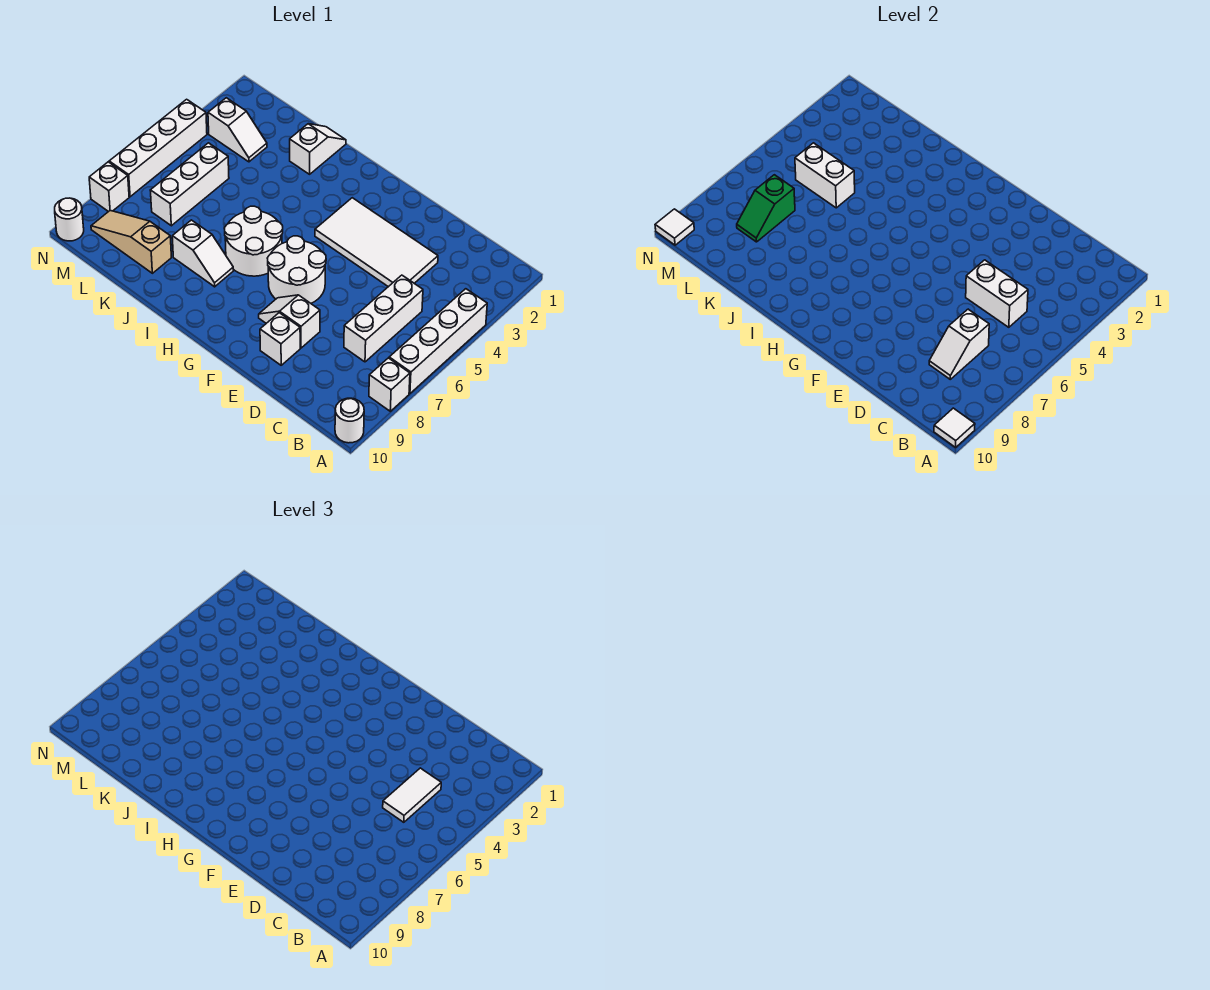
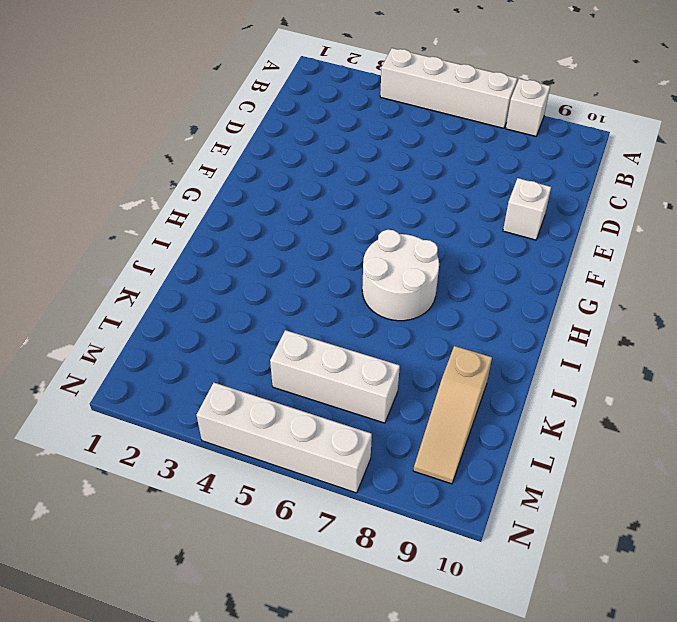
none -> white 1x1 round brick [335,398,364,443]
none -> white 1x3 brick [344,275,423,362]
none -> white 2x4 tile [315,198,438,287]

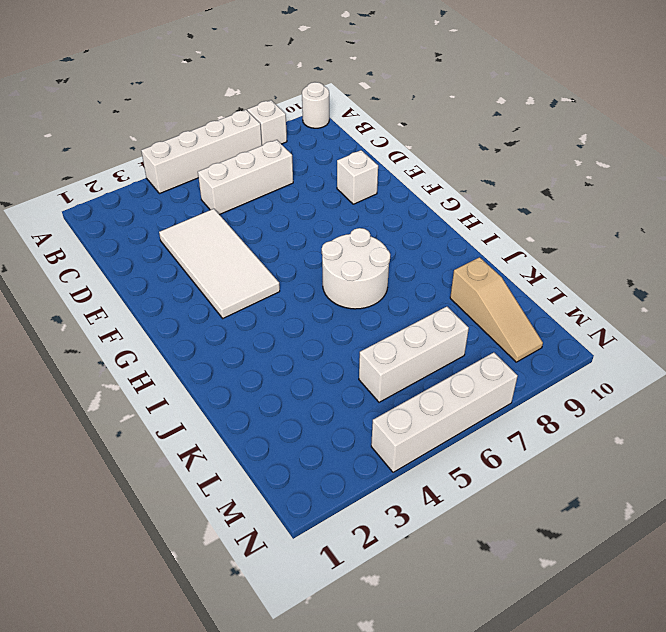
none -> white 1x2 slope [259,295,320,348]
none -> white 2x2 round brick [268,236,326,303]
none -> white 1x2 slope [172,220,233,287]

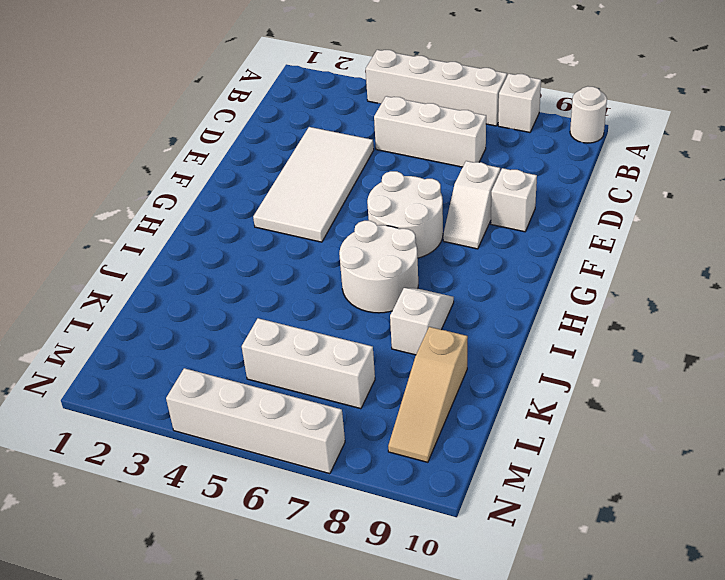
none -> white 1x2 slope [290,124,346,174]
none -> white 1x2 slope [208,98,267,162]
none -> white 1x1 brick [89,162,129,212]

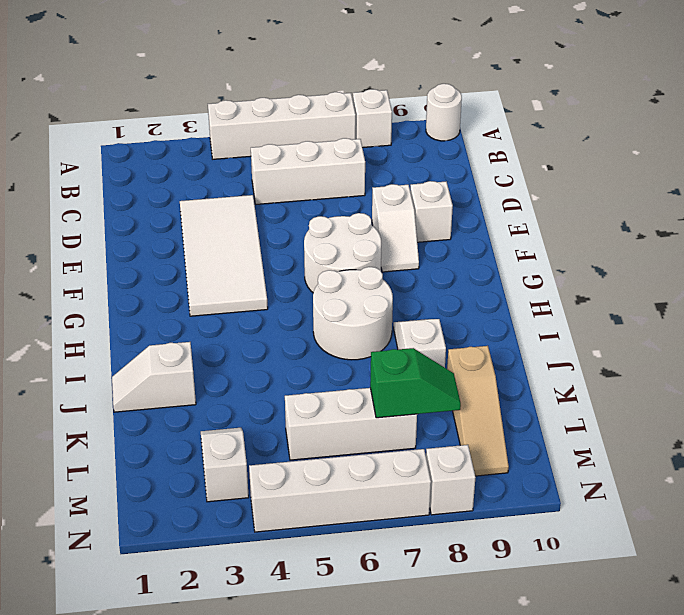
none -> white 1x1 round brick [55,198,84,241]
none -> white 1x1 tile [934,408,975,447]
none -> white 1x2 brick [966,260,1028,327]

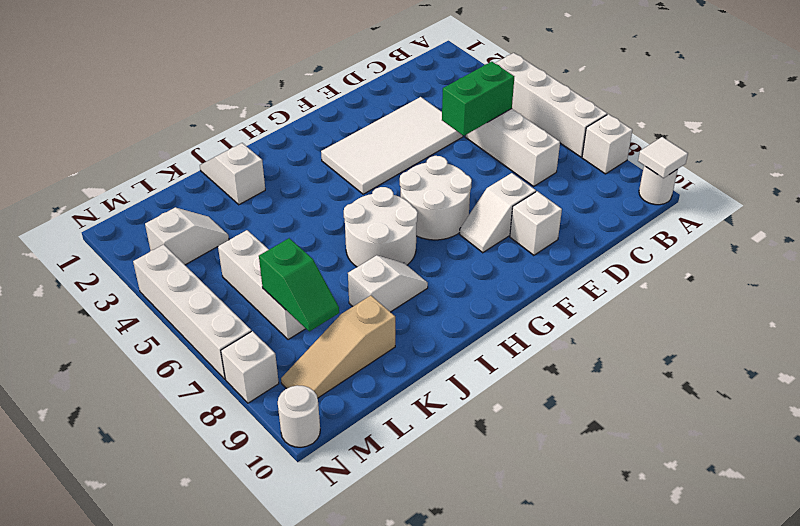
green 1x2 brick [442,62,514,136] -> white 1x2 brick [966,260,1028,327]
none -> white 1x2 slope [929,309,989,379]
none -> white 1x2 brick [795,143,855,208]
none -> white 1x1 tile [655,209,694,245]

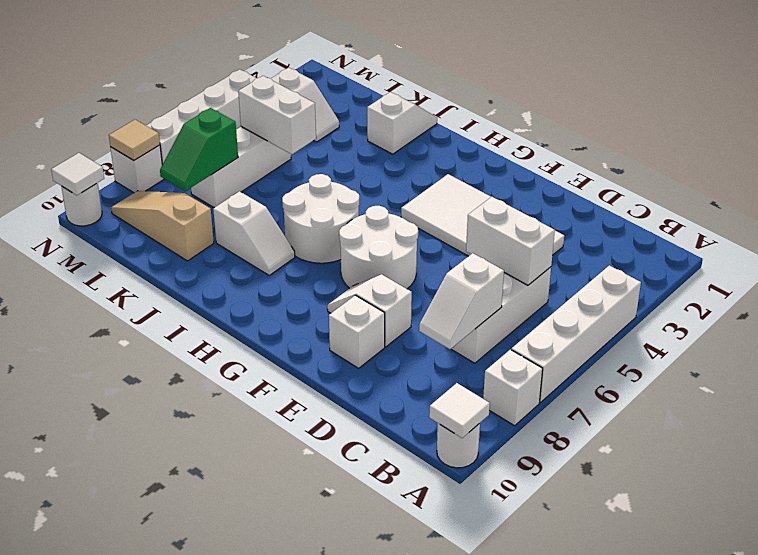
tan 1x1 tile [109,120,160,161] -> none
none -> white 1x2 tile [383,768,441,822]

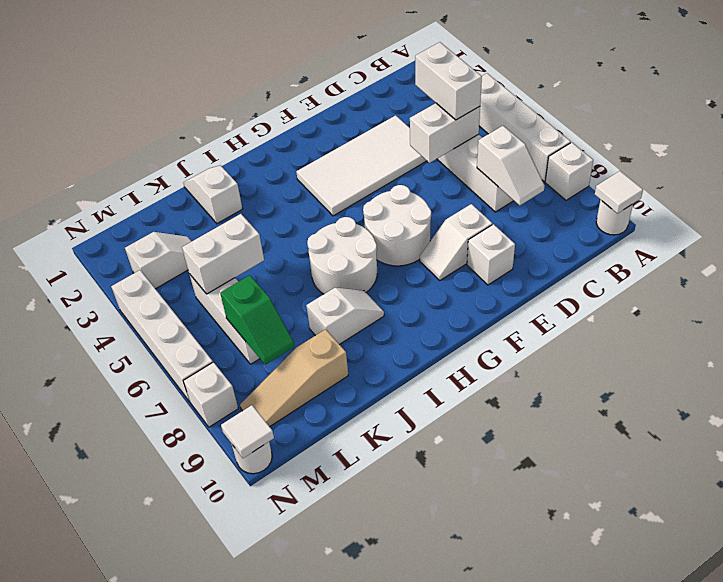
white 1x2 brick [415,42,482,120] -> white 1x2 tile [383,768,441,822]

